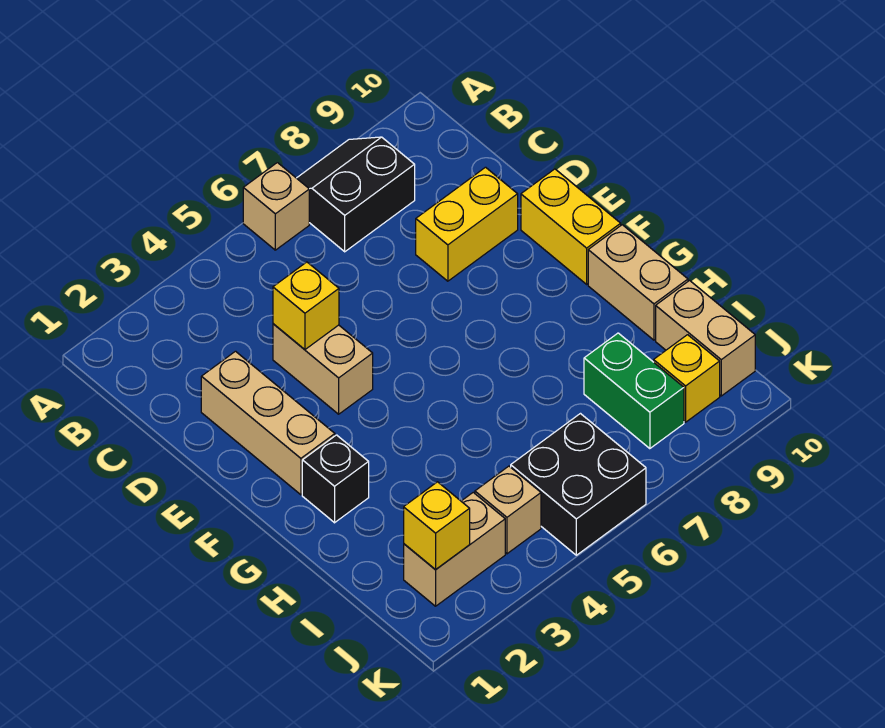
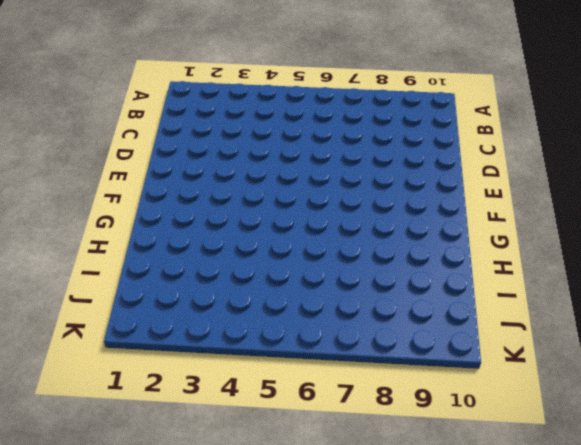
none -> tan 1x1 brick [243,163,309,250]
none -> black 2x2 slope [297,137,415,252]
none -> tan 1x3 brick [201,351,335,495]

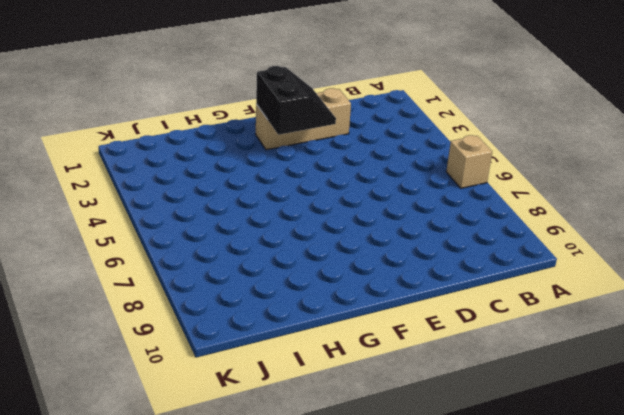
black 2x2 slope [256,66,336,135] -> black 2x2 slope moved to [297,137,415,252]
none -> tan 1x2 brick [273,324,373,414]
none -> yellow 1x2 brick [416,167,518,281]
none -> yellow 1x2 brick [521,169,621,284]

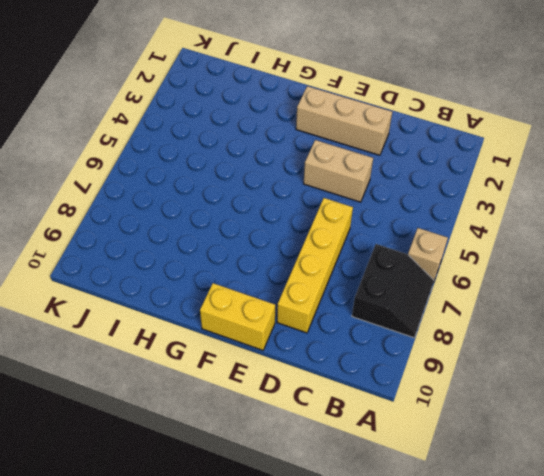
yellow 1x4 brick [277,198,353,333] -> yellow 1x2 brick [416,167,518,281]
none -> black 1x1 brick [302,435,369,523]
none -> tan 1x2 brick [588,225,688,340]
none -> green 1x2 brick [584,333,684,449]

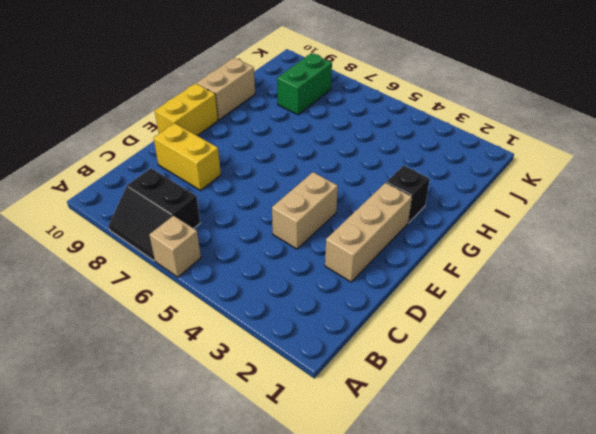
none -> tan 1x2 brick [656,281,755,396]
none -> tan 1x2 brick [404,492,505,606]
none -> tan 1x1 brick [475,466,541,554]

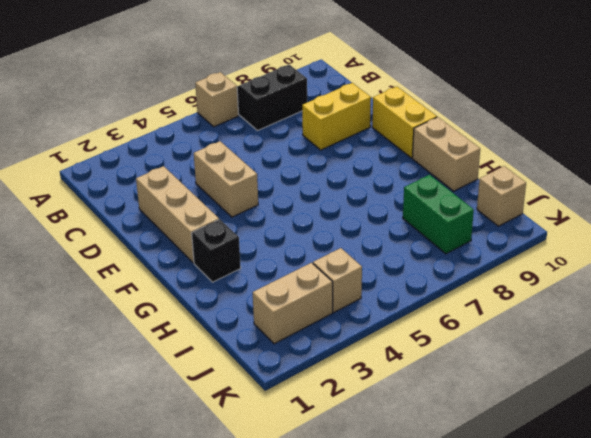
tan 1x1 brick [477,166,526,226] -> tan 1x2 brick [656,281,755,396]
none -> black 2x2 brick [511,414,646,555]
none -> yellow 1x1 brick [654,335,720,422]
none -> yellow 1x1 brick [273,262,339,349]

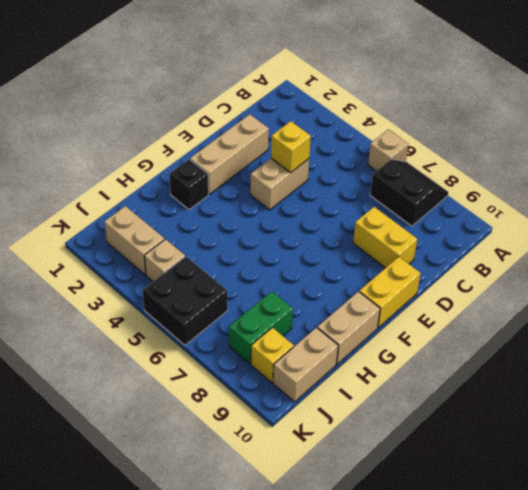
none -> yellow 1x1 brick [404,482,470,570]

